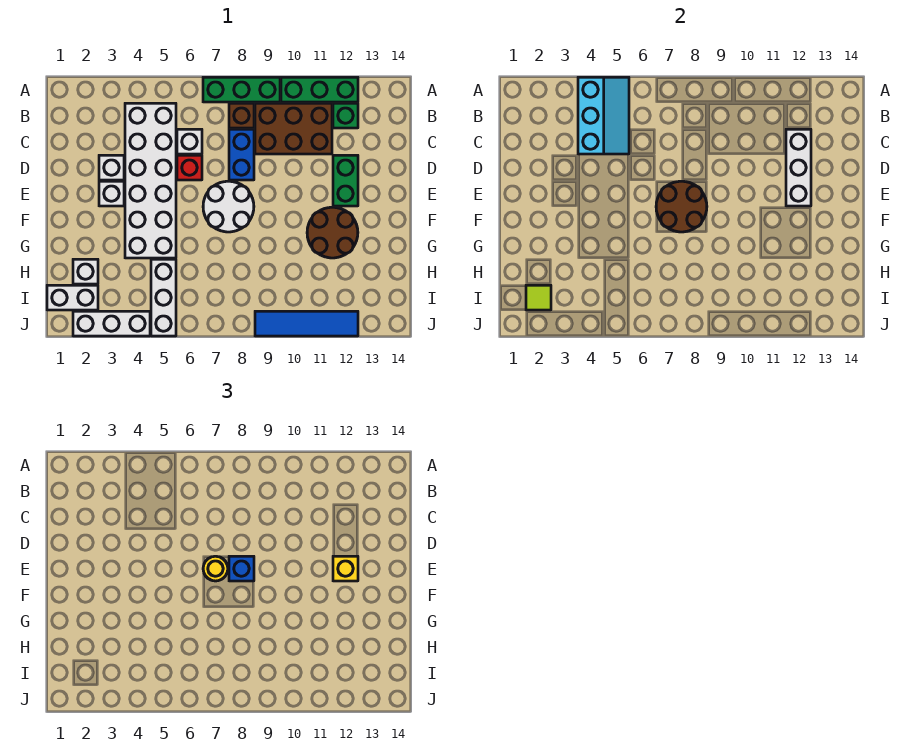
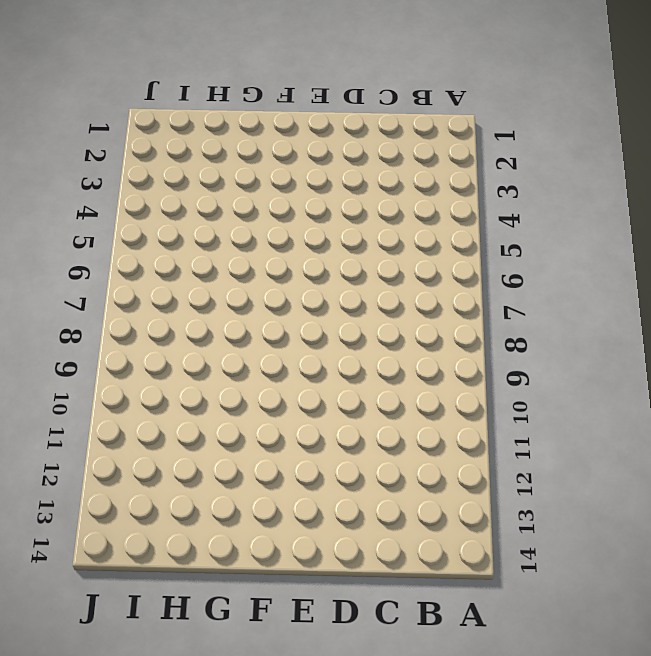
none -> green 1x3 brick [203,77,280,102]
none -> green 1x3 brick [281,77,358,102]
none -> white 2x6 brick [125,103,176,258]

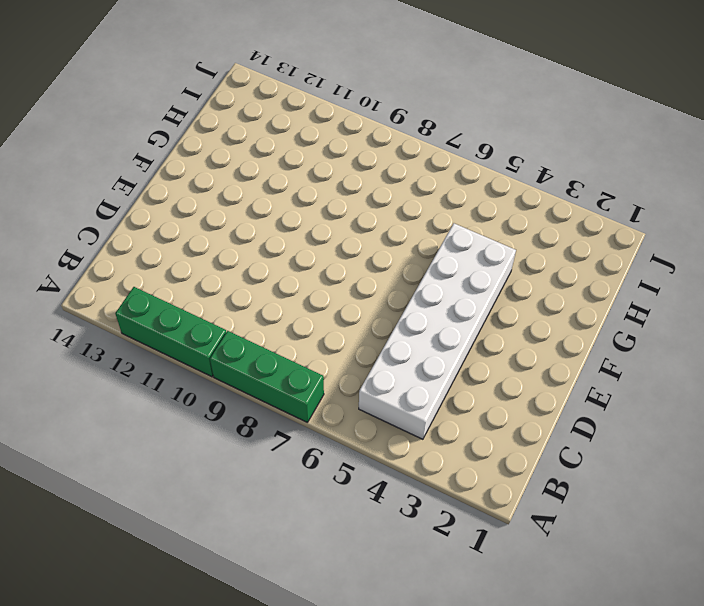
none -> brown 1x1 brick [229,103,254,128]
none -> brown 2x3 brick [255,103,332,154]
none -> green 1x1 brick [333,103,358,128]

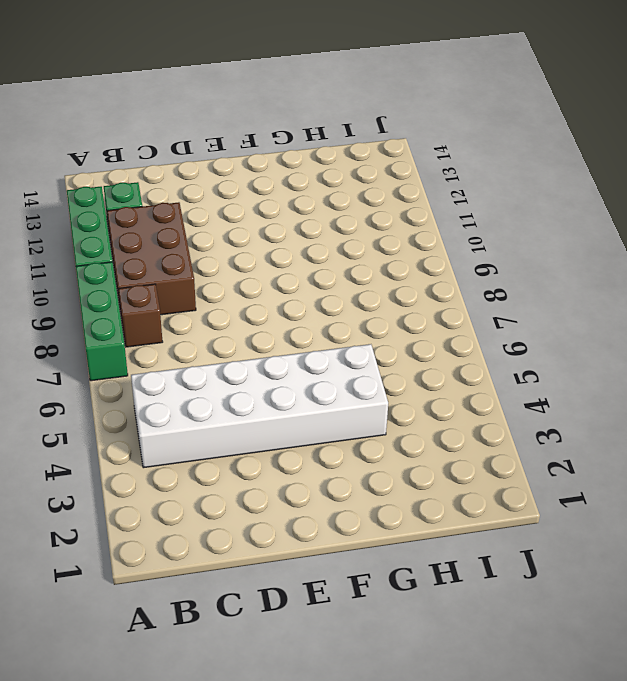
none -> white 1x1 brick [177,129,202,154]
none -> blue 1x2 brick [229,129,254,180]
none -> white 1x1 brick [99,155,124,180]

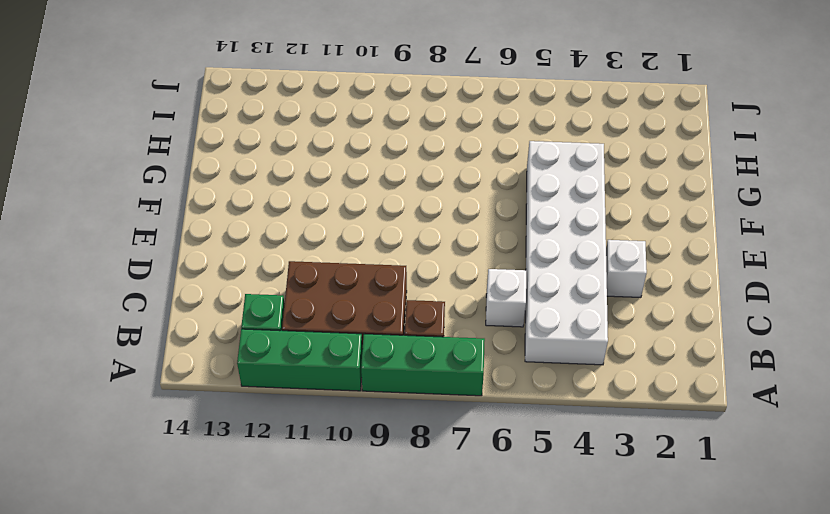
none -> blue 1x2 brick [229,129,254,180]
none -> red 1x1 brick [177,155,202,180]
none -> green 1x2 brick [333,155,358,206]

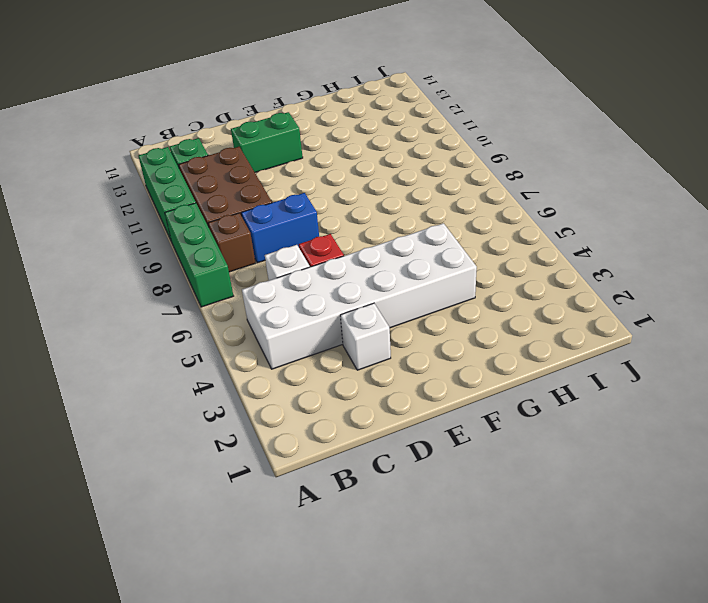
none -> white 1x1 brick [99,181,124,206]
none -> white 2x2 round brick [203,181,254,232]
none -> brown 2x2 round brick [307,207,358,258]

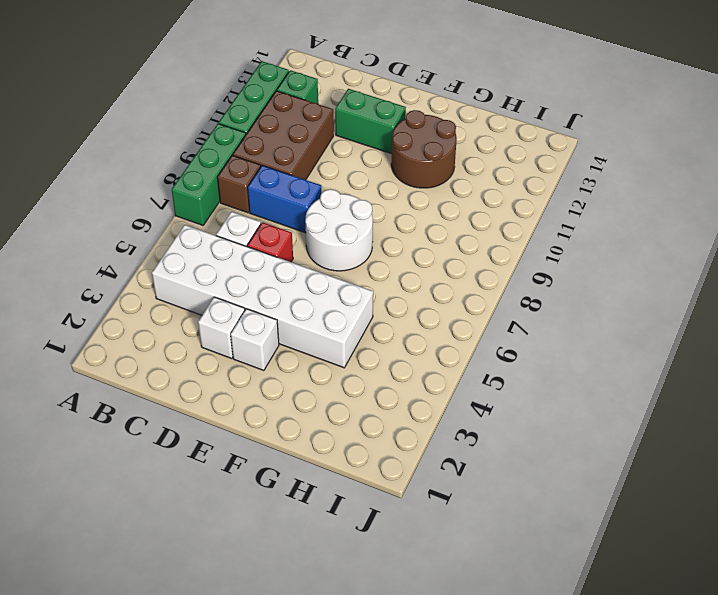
none -> white 1x1 brick [73,259,98,284]
none -> white 1x3 brick [151,259,176,336]
none -> white 1x2 brick [47,285,98,310]

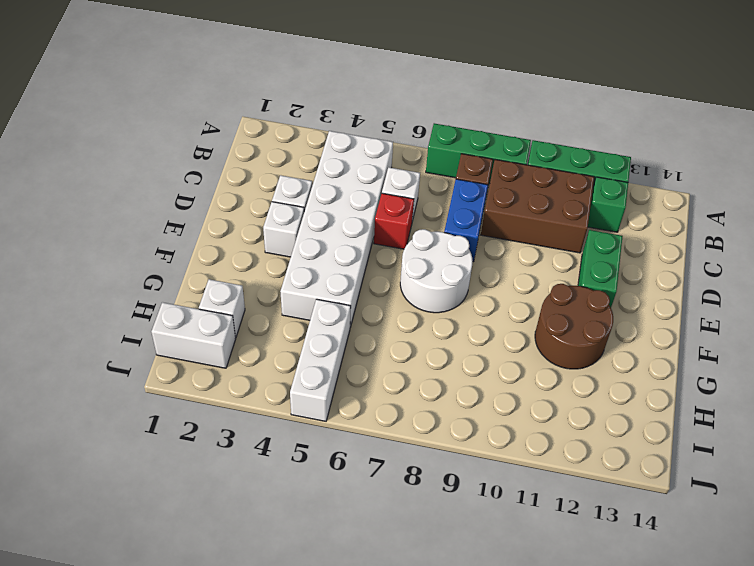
none -> white 1x3 brick [73,311,150,336]
none -> blue 1x4 tile [255,311,358,336]
none -> cyan 2x3 slope [578,77,629,154]

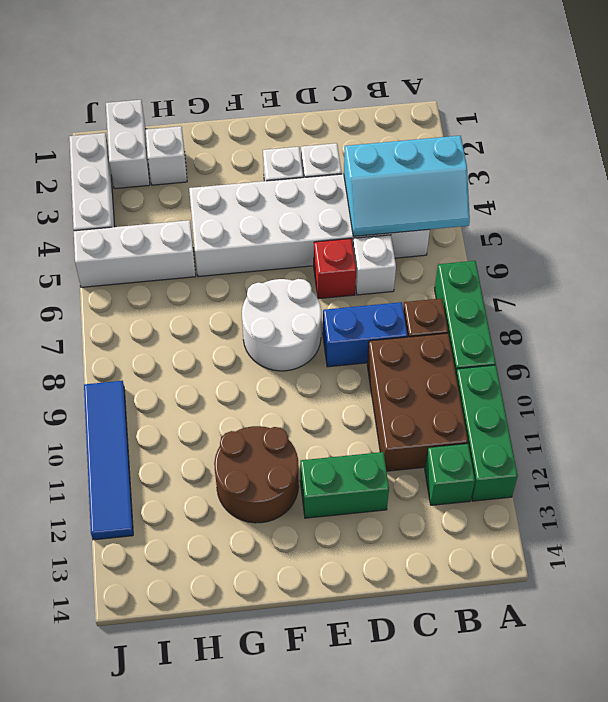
none -> white 1x3 brick [786,129,811,206]
none -> brown 2x2 round brick [656,181,707,232]
none -> lime 1x1 tile [526,285,551,310]

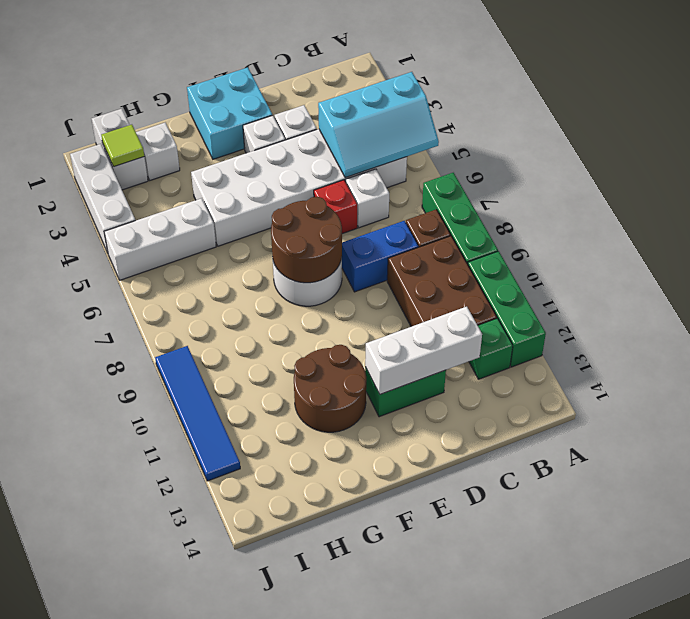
cyan 2x2 brick [187,67,272,159] -> none
none -> yellow 1x1 round brick [203,556,228,581]
none -> blue 1x1 brick [229,556,254,581]
none -> yellow 1x1 brick [333,556,358,581]

